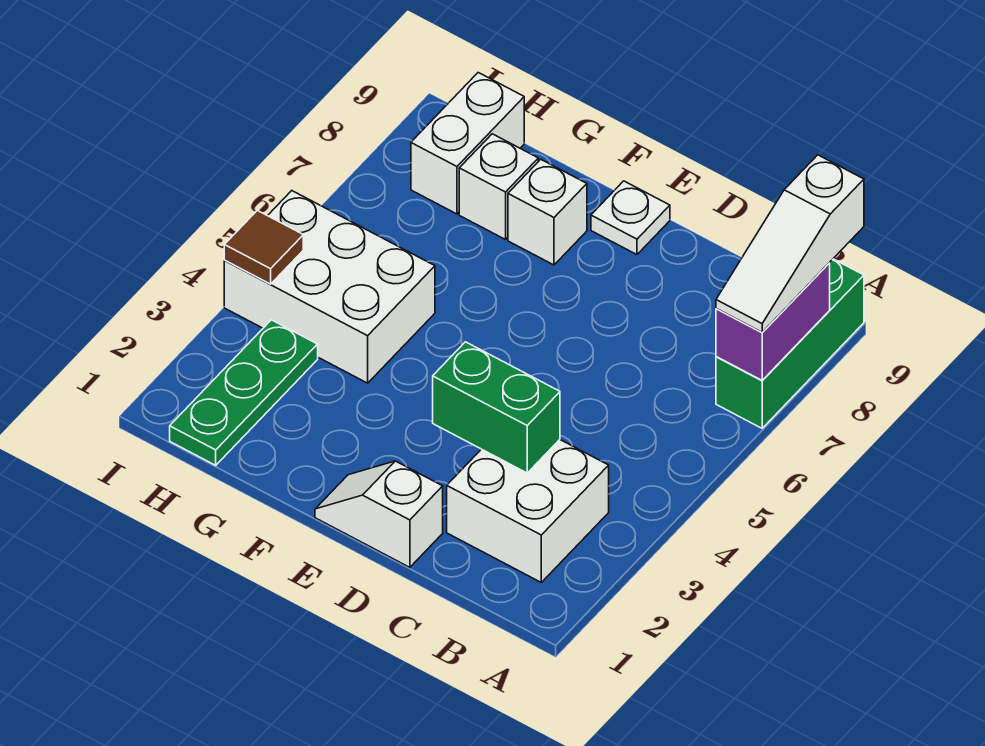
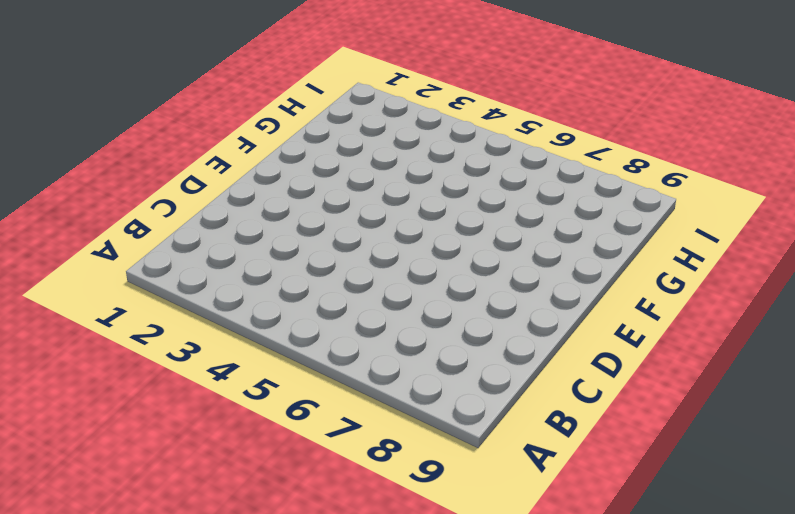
none -> green 1x3 brick [716,259,864,428]
none -> white 2x2 brick [447,440,609,582]
none -> white 1x2 slope [315,461,443,567]

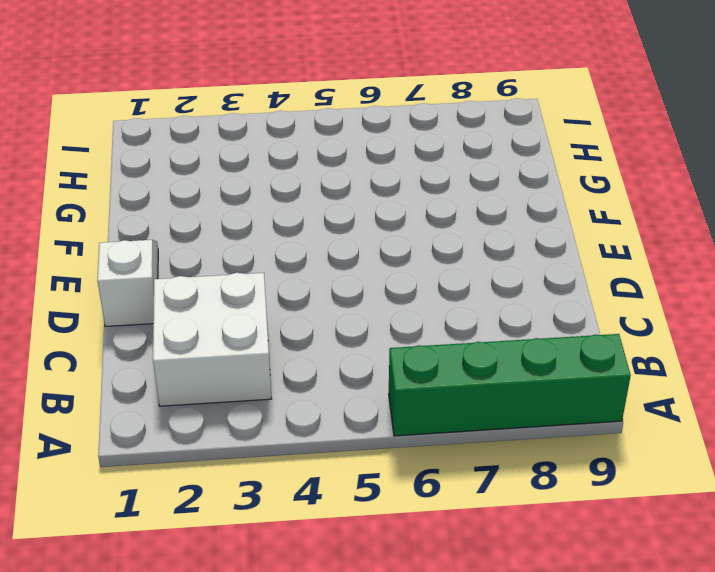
green 1x4 brick [389,334,631,436] -> green 1x3 brick [716,259,864,428]
none -> white 1x1 plate [591,181,670,255]
none -> white 1x1 brick [508,159,587,265]
none -> white 2x3 brick [224,191,435,383]

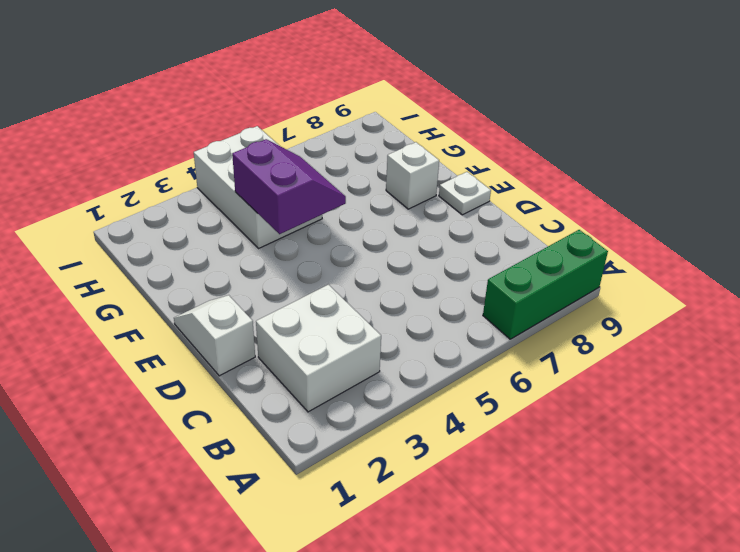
purple 2x2 slope [232,139,346,234] -> none
none -> white 1x1 brick [459,134,538,240]
none -> green 1x3 plate [170,320,318,465]
none -> white 1x2 brick [411,73,524,214]

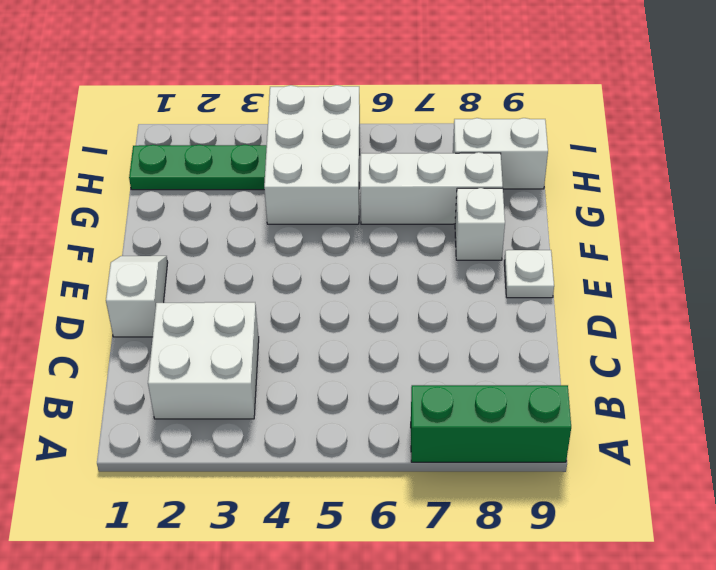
white 1x3 brick [360,152,503,224] -> white 1x1 brick [459,134,538,240]
none -> purple 1x2 brick [716,263,830,380]
none -> green 1x2 brick [433,342,560,473]
none -> brown 1x1 tile [224,210,303,284]

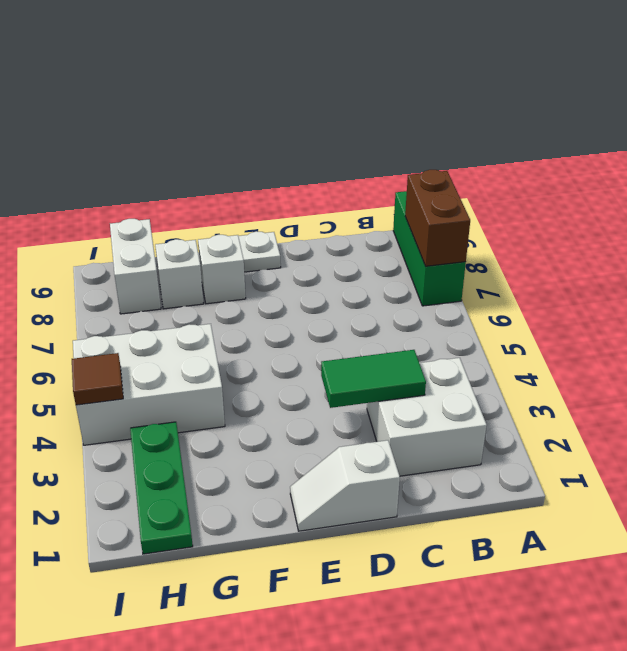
brown 1x2 brick [405,170,470,266] -> purple 1x2 brick [716,263,830,380]
green 1x2 tile [321,350,426,408] -> green 1x2 brick [433,342,560,473]
none -> white 1x3 slope [716,155,864,332]

